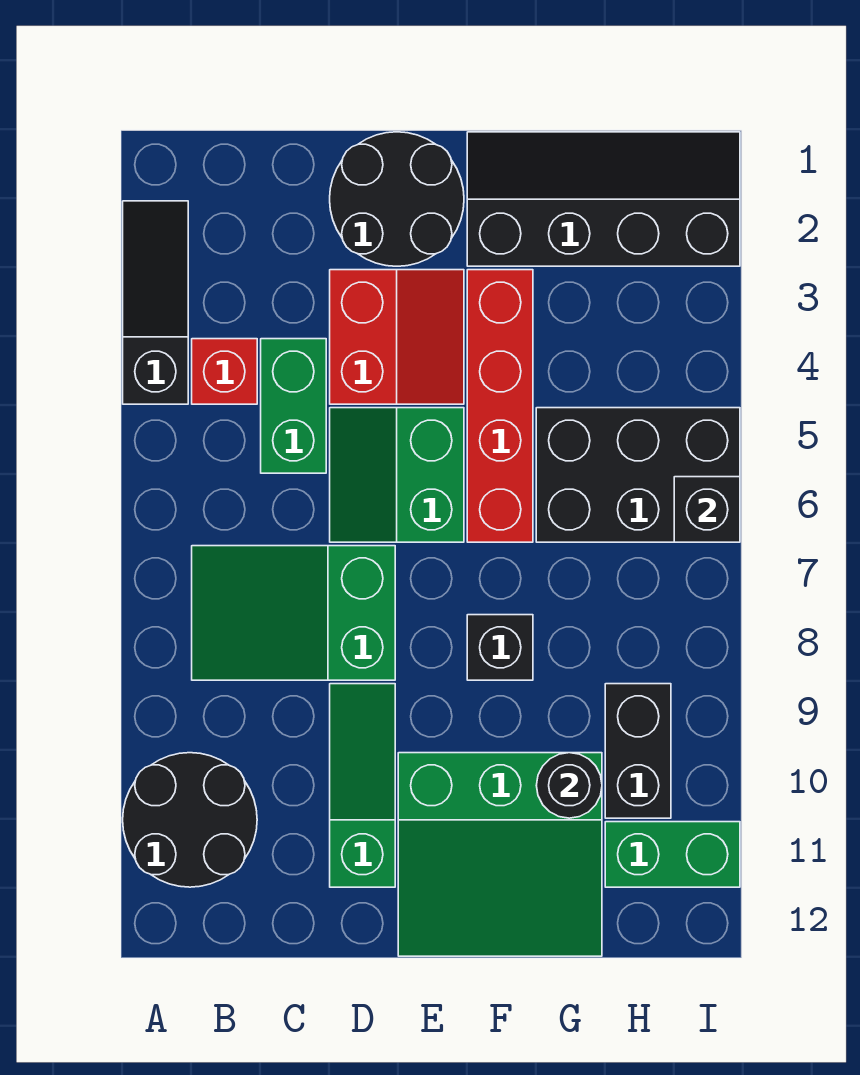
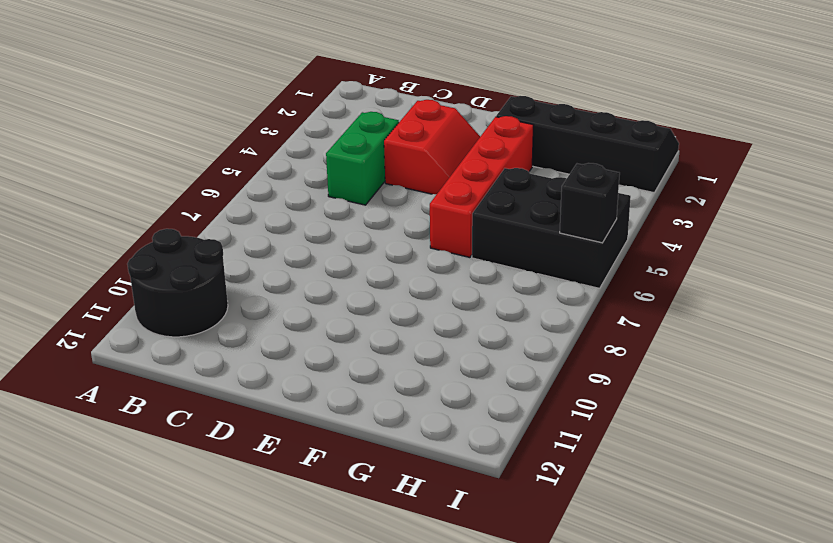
none -> black 1x3 slope [123,201,188,404]
none -> red 1x1 brick [192,339,257,404]
none -> green 2x3 slope [192,546,395,680]

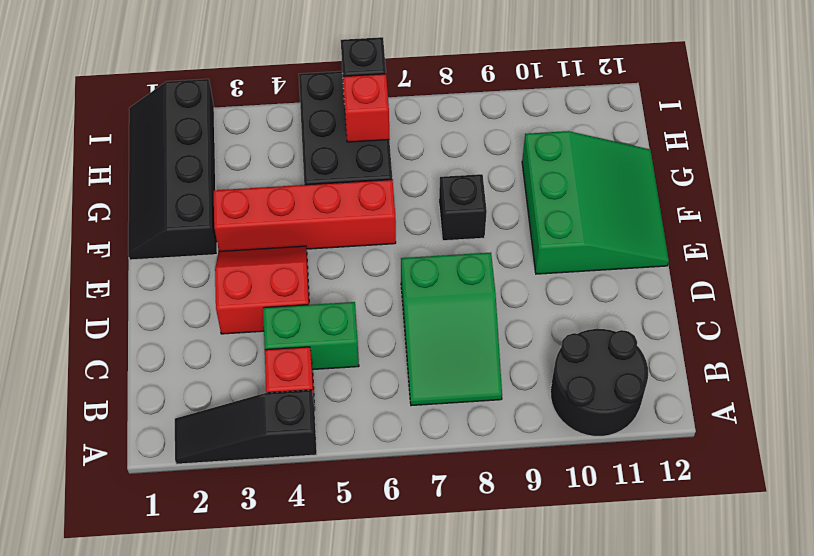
red 1x1 brick [343,74,389,142] -> none
none -> black 2x2 round brick [330,132,464,266]
none -> green 2x2 slope [330,408,464,542]
none -> green 1x3 slope [330,684,395,887]

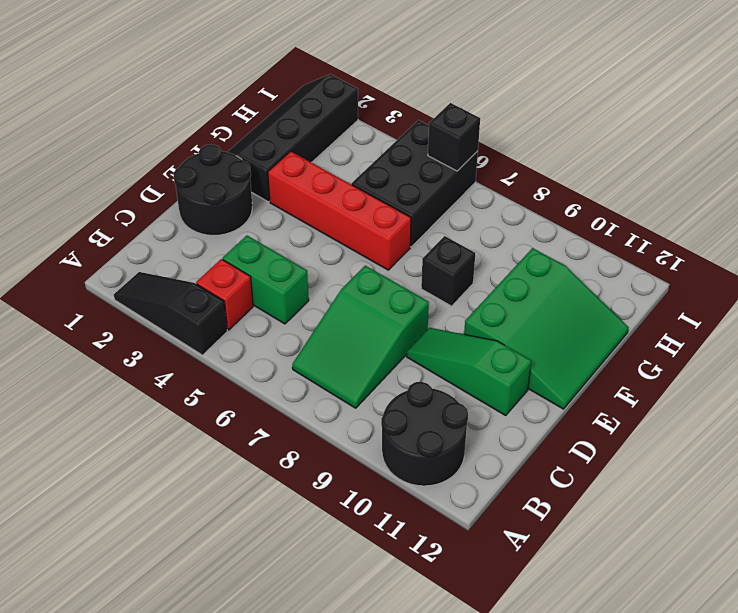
none -> red 2x2 slope [330,270,464,404]
none -> green 2x2 slope [330,408,464,542]
none -> black 1x2 brick [605,684,671,818]

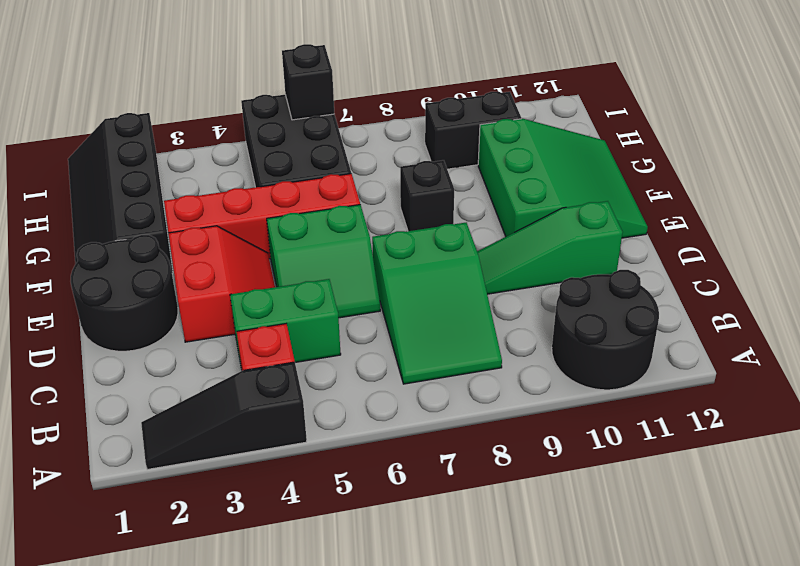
red 2x2 slope [169,226,275,342] -> red 2x2 slope turned to [330,270,464,404]
none -> green 1x2 brick [605,822,740,887]
none -> black 1x1 round brick [536,753,602,818]

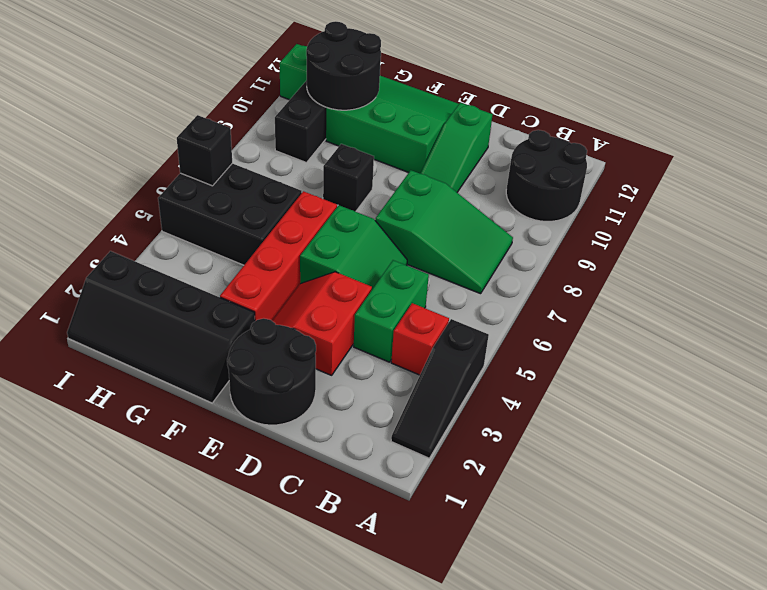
black 2x2 round brick [306,21,381,110] -> black 1x1 round brick [536,753,602,818]

